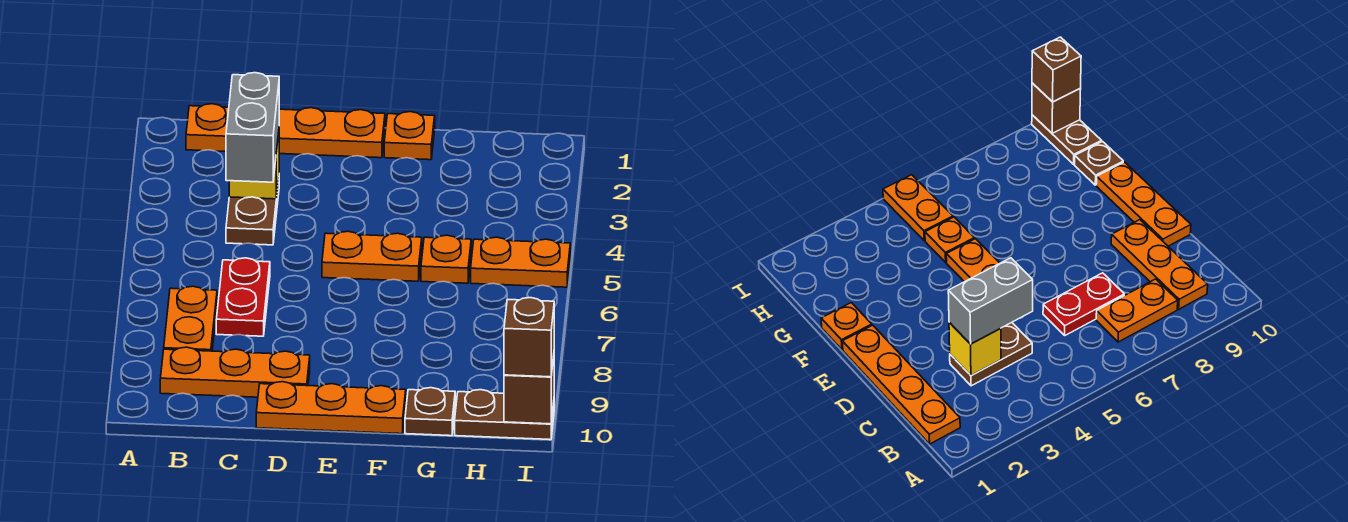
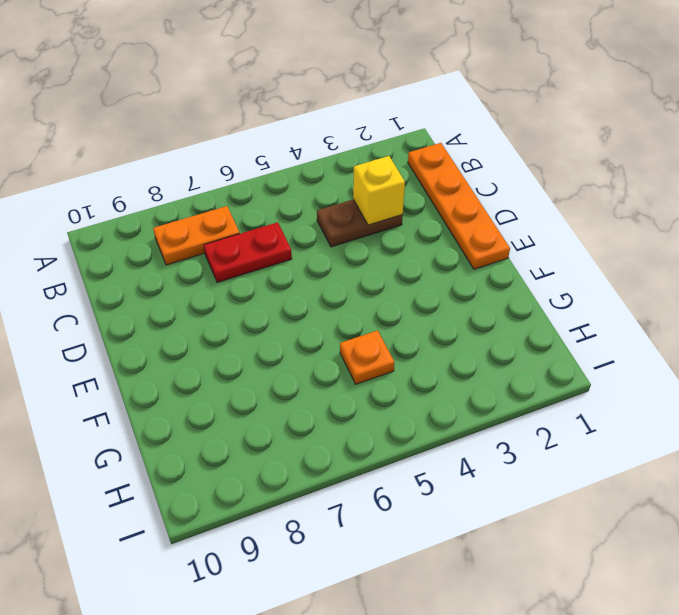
none -> orange 1x3 plate [160,347,310,397]
none -> orange 1x3 plate [256,382,406,434]
none -> orange 1x2 plate [322,231,422,281]

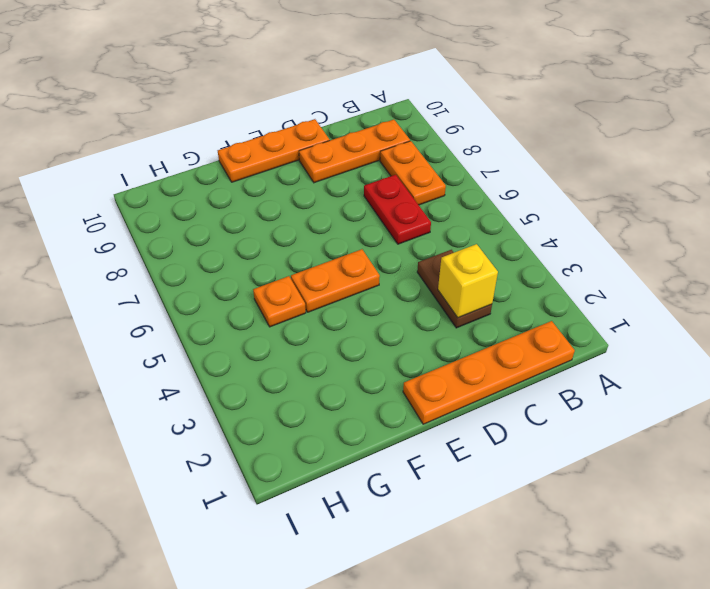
none -> orange 1x1 plate [384,112,435,160]
none -> brown 1x1 plate [405,388,455,436]
none -> orange 1x2 plate [471,237,570,287]

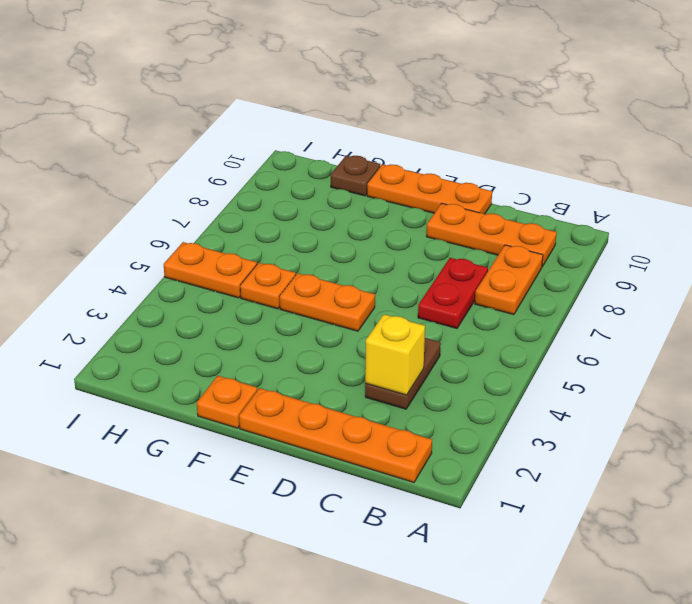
none -> brown 1x2 plate [455,390,554,440]
none -> brown 1x1 brick [504,356,554,424]
none -> grey 1x2 brick [226,73,279,182]

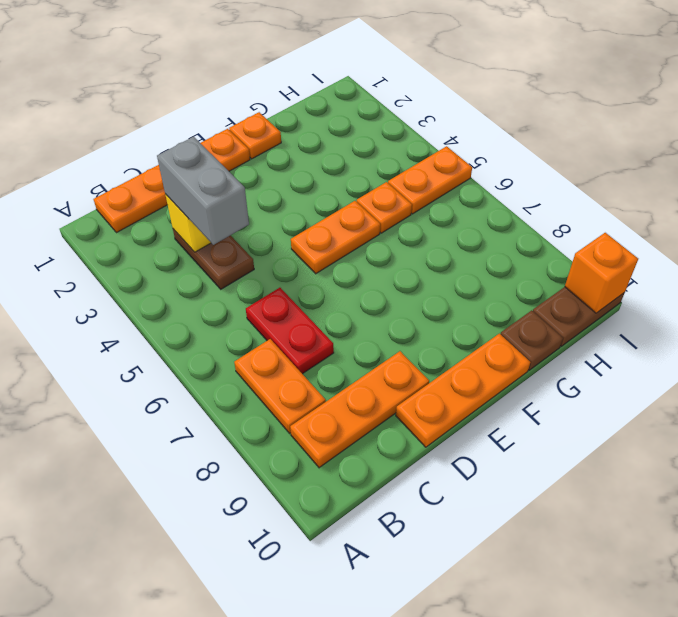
orange 1x1 brick [565,233,638,313] -> brown 1x1 brick [504,356,554,424]
none -> brown 1x1 brick [504,298,554,377]

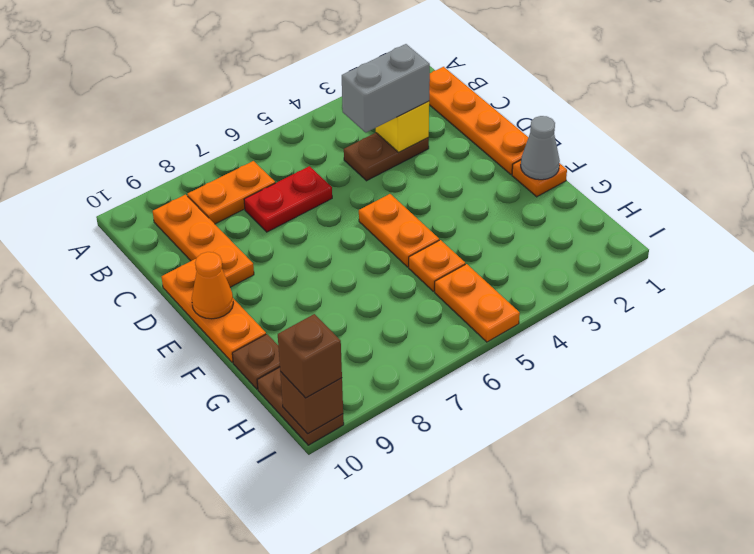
orange 1x1 cone [192,252,233,319] -> none
grey 1x1 cone [521,116,560,180] -> none

